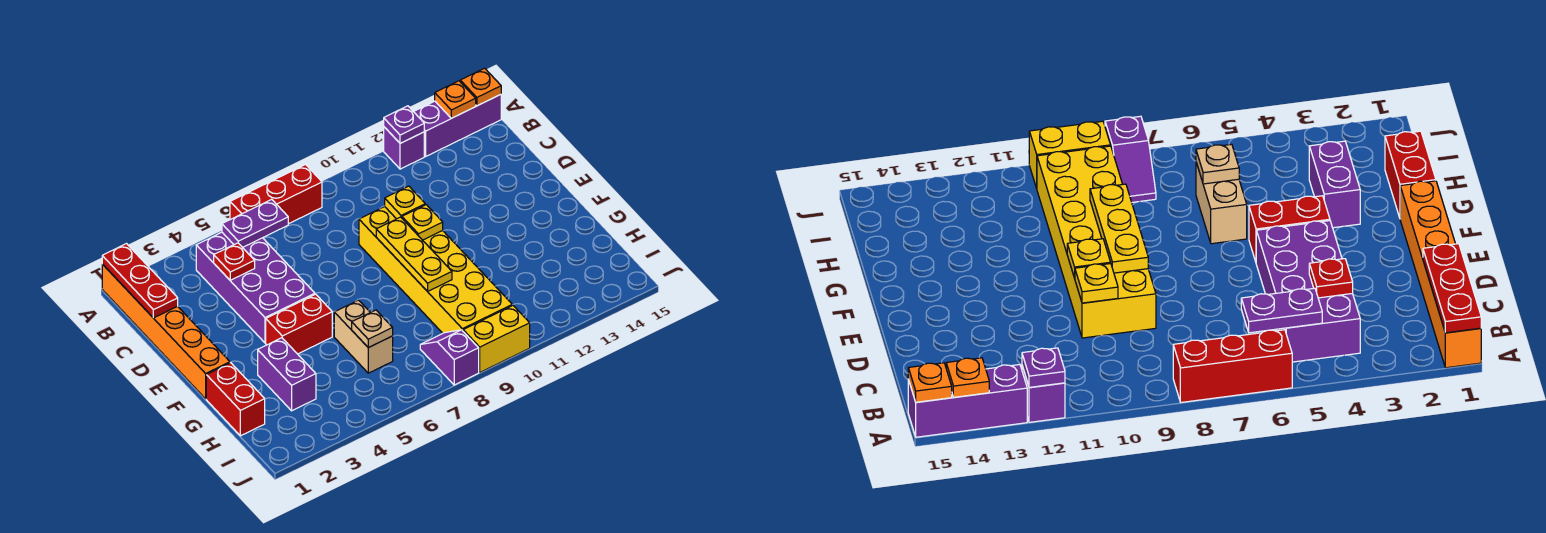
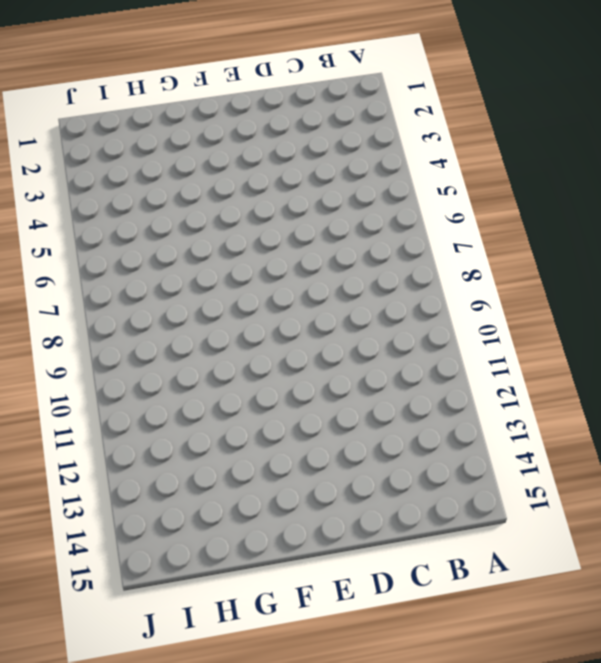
none -> orange 1x6 brick [102,264,230,399]
none -> red 1x3 brick [230,165,322,224]
none -> purple 1x1 brick [384,127,424,169]

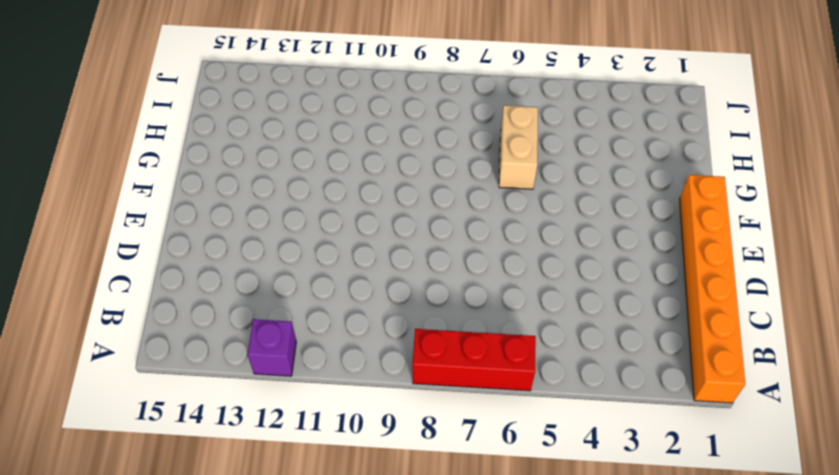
none -> purple 1x3 brick [414,94,501,156]
none -> purple 2x4 brick [196,232,315,343]
none -> yellow 2x6 brick [359,207,512,333]

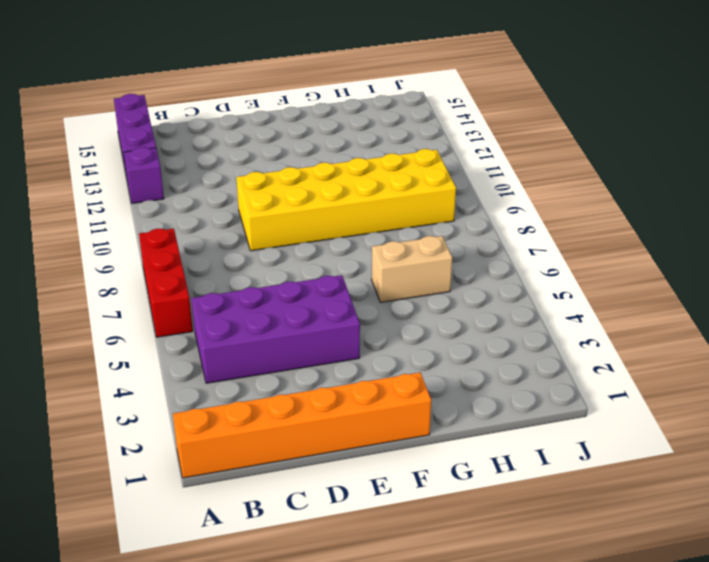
none -> red 1x2 brick [266,294,332,354]
none -> red 1x2 brick [206,363,265,436]
none -> purple 1x2 brick [258,338,316,411]

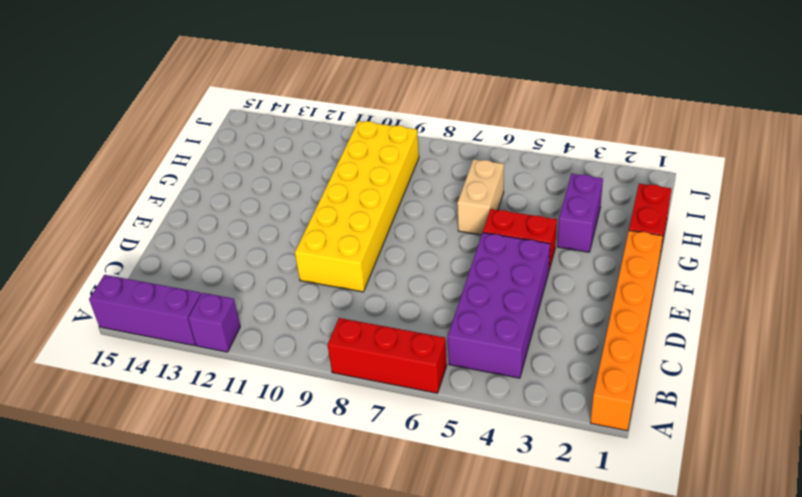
none -> purple 1x2 slope [420,330,479,385]
none -> yellow 1x2 brick [463,305,530,372]
none -> red 1x3 plate [102,244,178,318]

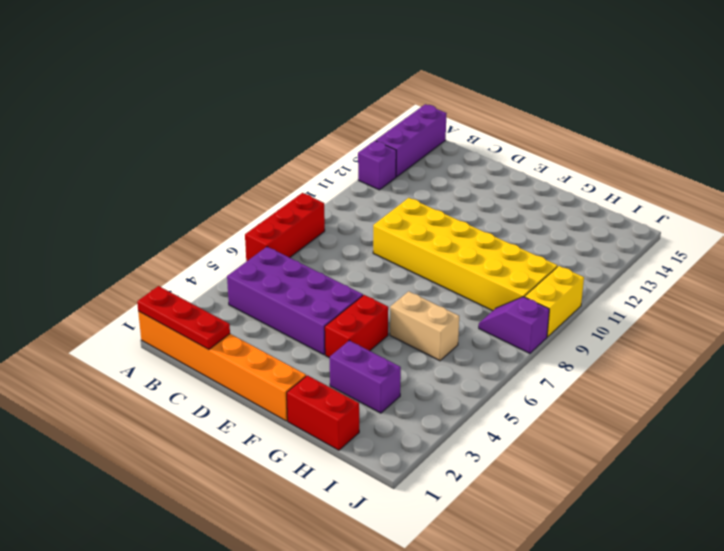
none -> purple 1x1 plate [384,106,424,143]
none -> orange 1x1 plate [435,81,476,118]
none -> orange 1x1 plate [460,68,501,106]

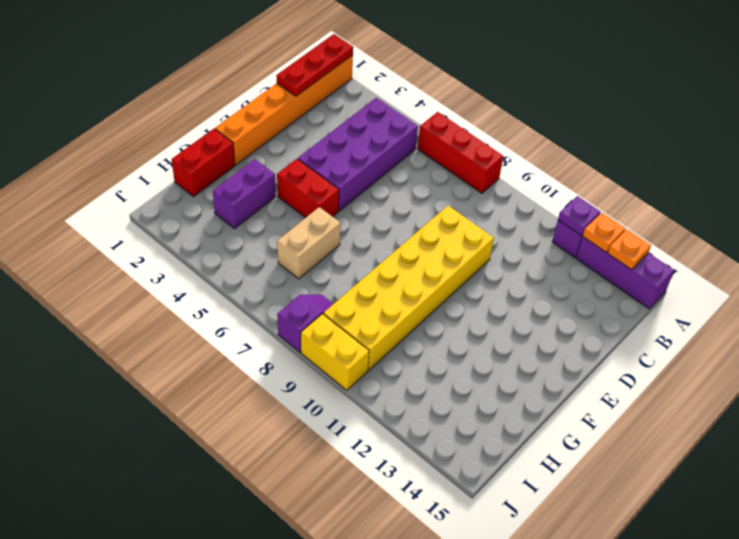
orange 1x1 plate [582,213,626,252] -> orange 1x1 plate moved to [460,68,501,106]
none -> purple 1x2 plate [222,199,288,247]
none -> red 1x1 plate [214,243,255,280]
none -> yellow 1x1 plate [385,186,425,219]

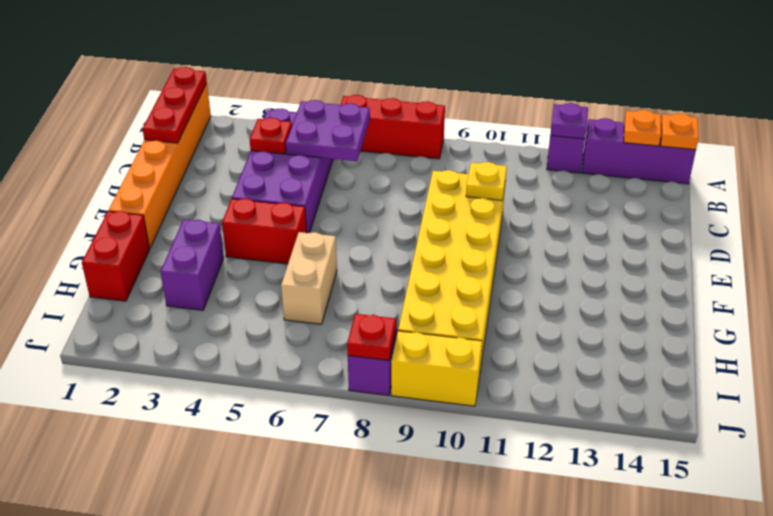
purple 2x2 plate [286,100,370,161] -> purple 1x2 plate [222,199,288,247]
red 1x1 plate [347,314,396,360] -> none
none -> yellow 1x3 plate [376,217,452,292]
none -> yellow 1x1 plate [402,205,443,240]
none -> tan 1x1 plate [352,310,393,348]

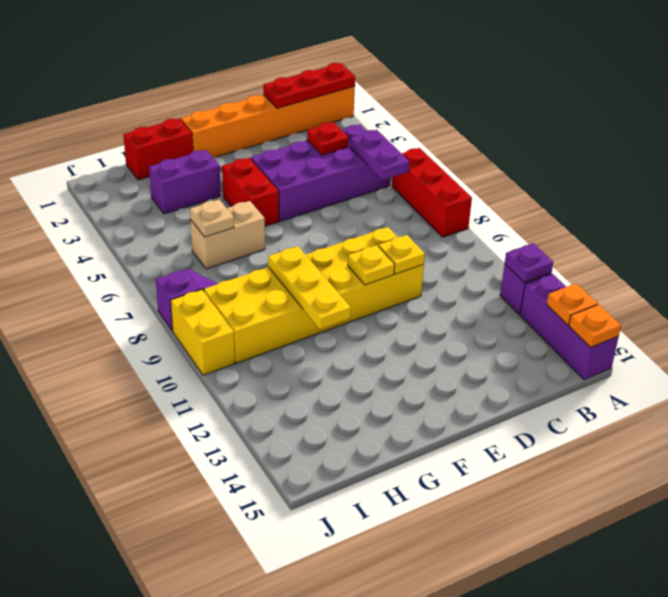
yellow 1x3 plate [268,246,351,329] -> yellow 1x3 plate turned to [376,217,452,292]

